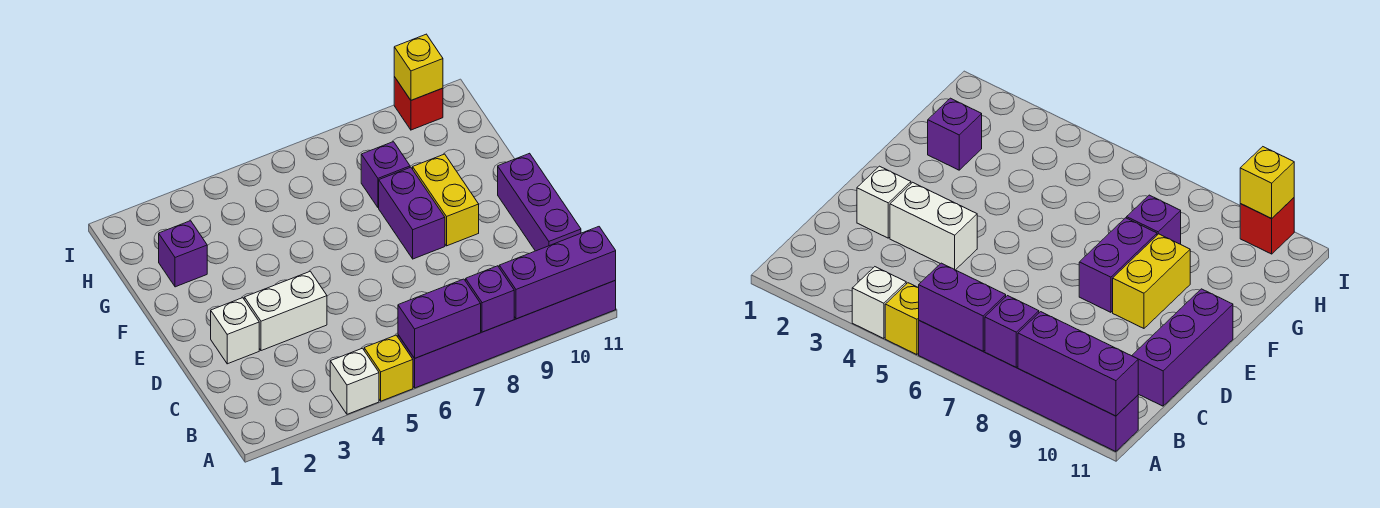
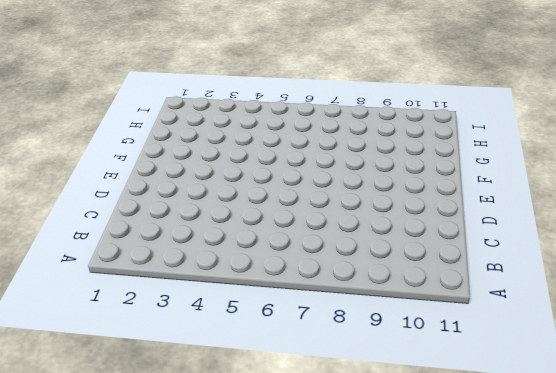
none -> white 1x1 brick [330,348,379,414]
none -> yellow 1x1 brick [364,335,413,401]
none -> purple 1x6 brick [398,280,616,388]

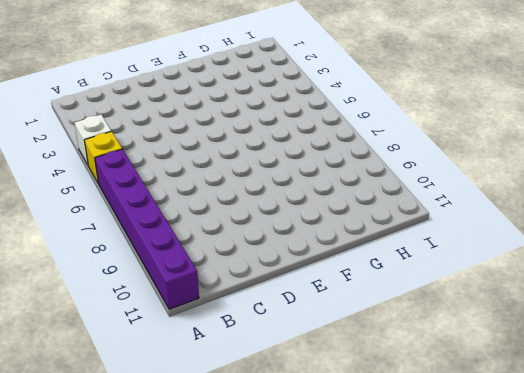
none -> purple 1x3 brick [498,153,581,251]
none -> white 1x1 brick [211,298,259,364]
none -> white 1x2 brick [244,271,327,351]

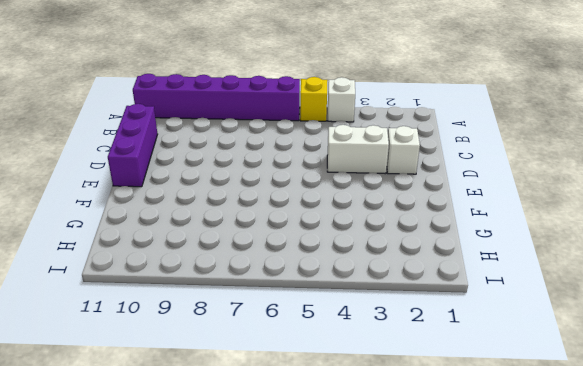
none -> purple 1x2 brick [379,167,445,259]
none -> yellow 1x2 brick [413,154,479,246]
none -> purple 1x1 brick [159,221,207,287]

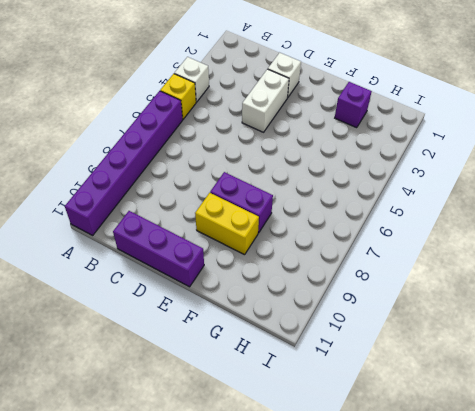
none -> purple 1x1 brick [361,142,410,208]
none -> red 1x1 brick [394,77,443,130]
none -> purple 1x2 brick [398,279,481,358]

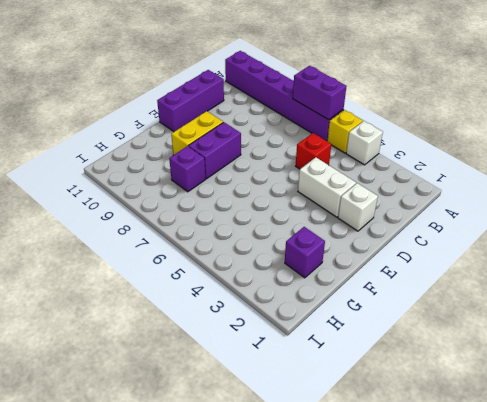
red 1x1 brick [296,133,331,169] -> red 1x1 brick moved to [394,77,443,130]
none -> purple 1x1 brick [466,266,514,332]
none -> purple 1x3 brick [499,227,616,319]
none -> yellow 1x1 brick [394,34,443,100]

